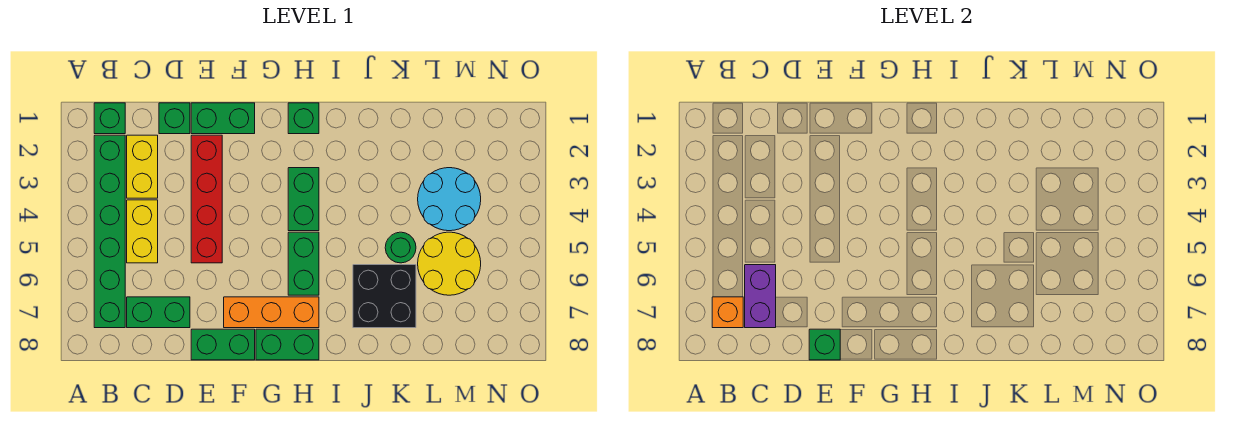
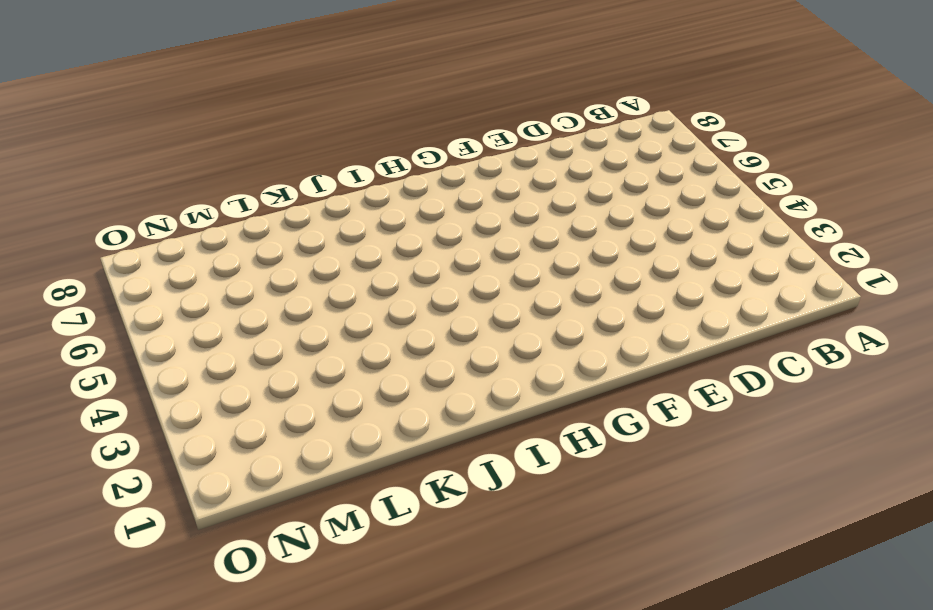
none -> green 1x1 brick [94,103,125,134]
none -> green 1x6 brick [94,135,125,328]
none -> yellow 1x2 brick [127,135,158,198]

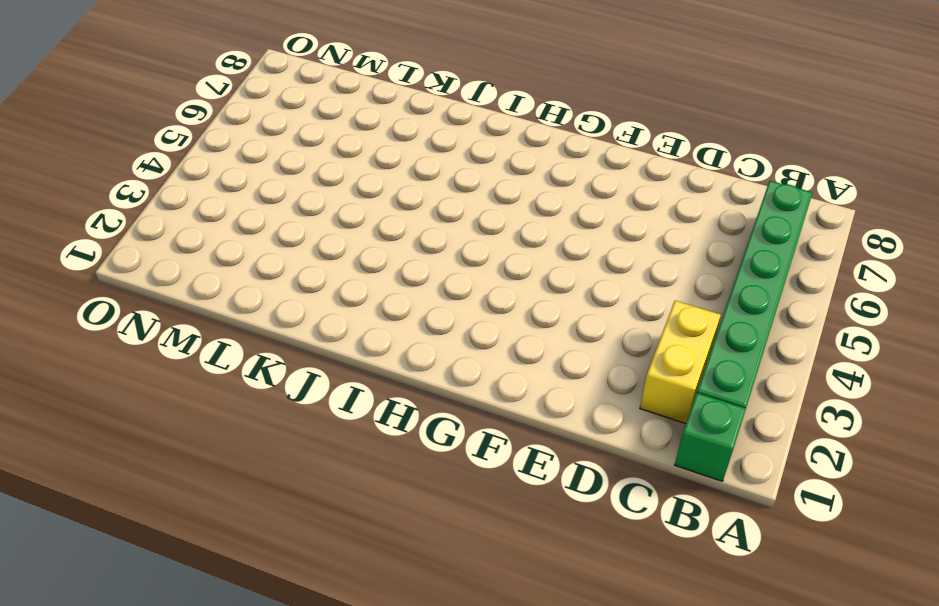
none -> yellow 1x2 brick [127,200,158,263]
none -> green 1x2 brick [127,297,190,328]
none -> green 1x1 brick [159,103,190,134]

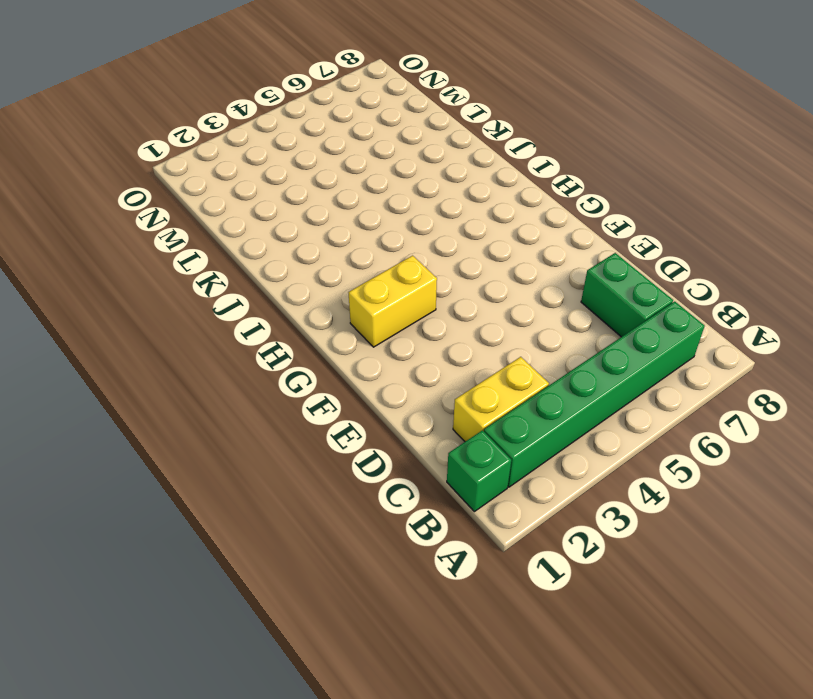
yellow 1x2 brick [348,256,437,347] -> yellow 1x2 brick moved to [127,200,158,263]
none -> green 1x1 brick [159,103,190,134]
none -> green 1x2 brick [191,103,255,134]
none -> red 1x4 brick [191,135,222,263]

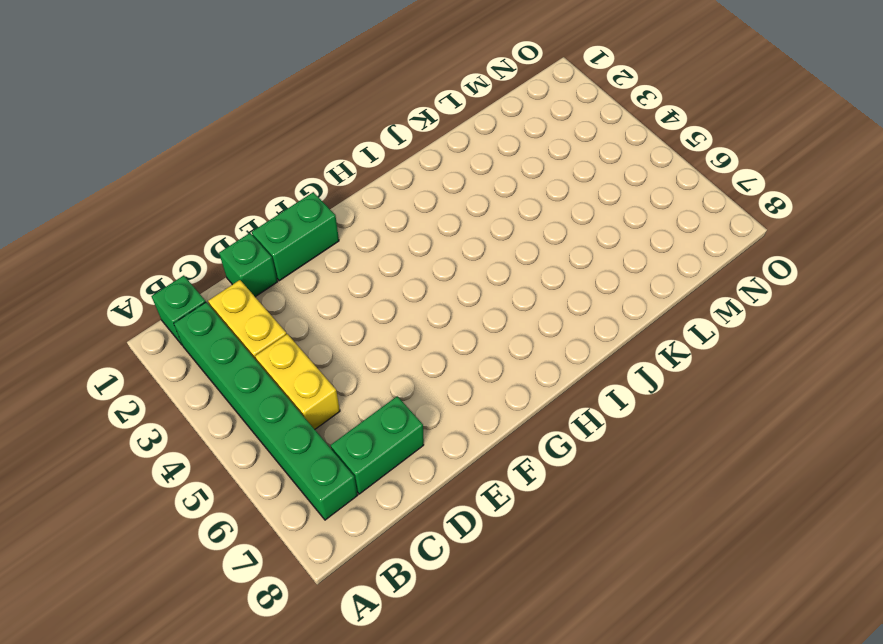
none -> red 1x4 brick [191,135,222,263]
none -> green 1x2 brick [191,329,255,360]
none -> orange 1x3 brick [224,297,319,328]

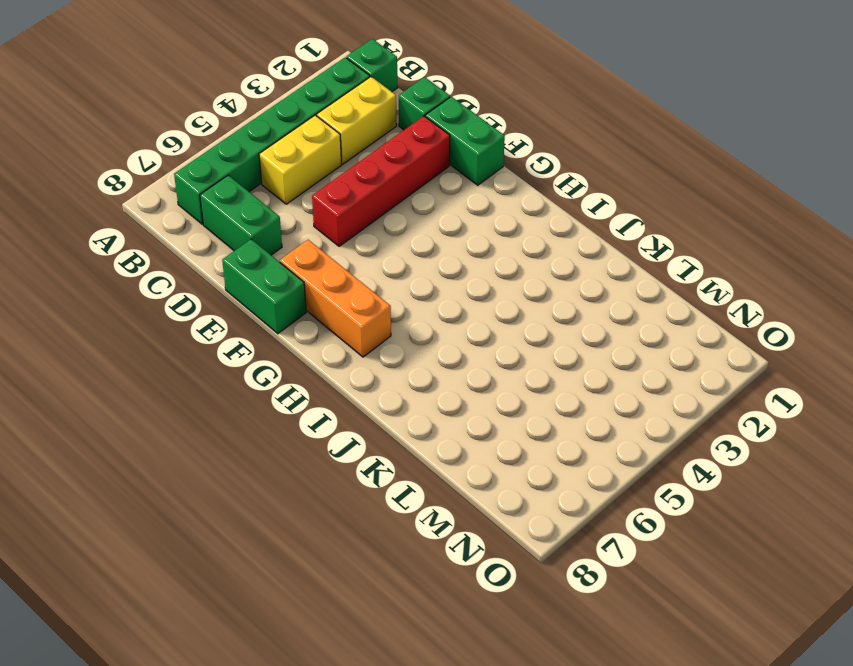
none -> green 1x2 brick [256,329,319,360]
none -> green 1x1 brick [288,103,319,134]
none -> green 1x2 brick [288,168,319,231]

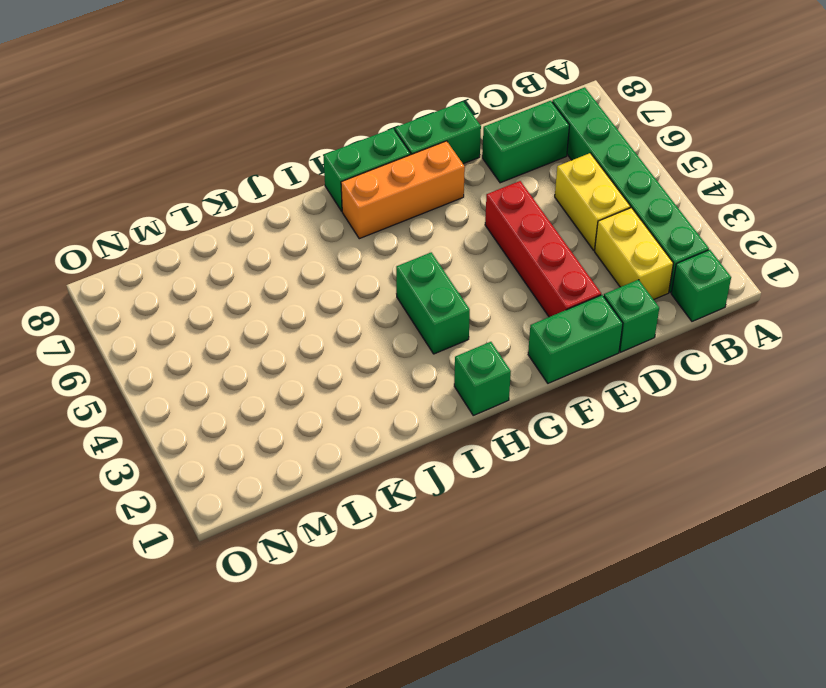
none -> green 1x2 brick [288,232,319,295]
none -> black 2x2 brick [353,265,416,328]
none -> green 1x1 round brick [385,232,416,263]

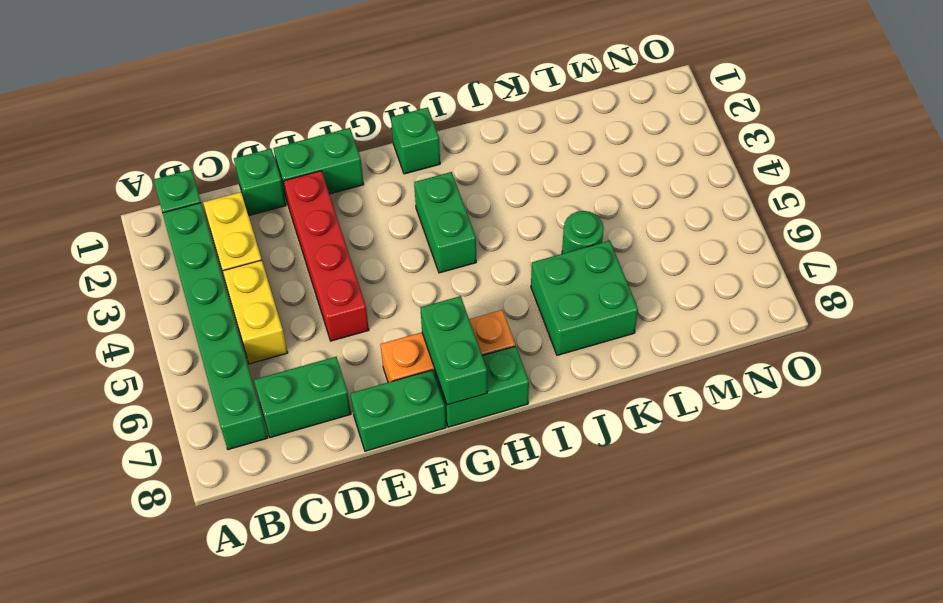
green 1x2 brick [420,296,487,405] -> green 1x2 brick moved to [288,232,319,295]
green 2x2 brick [531,241,638,355] -> black 2x2 brick [353,265,416,328]
none -> cyan 2x2 round brick [418,168,481,231]
none -> yellow 2x2 round brick [418,232,481,295]
none -> orange 1x1 brick [712,297,743,328]

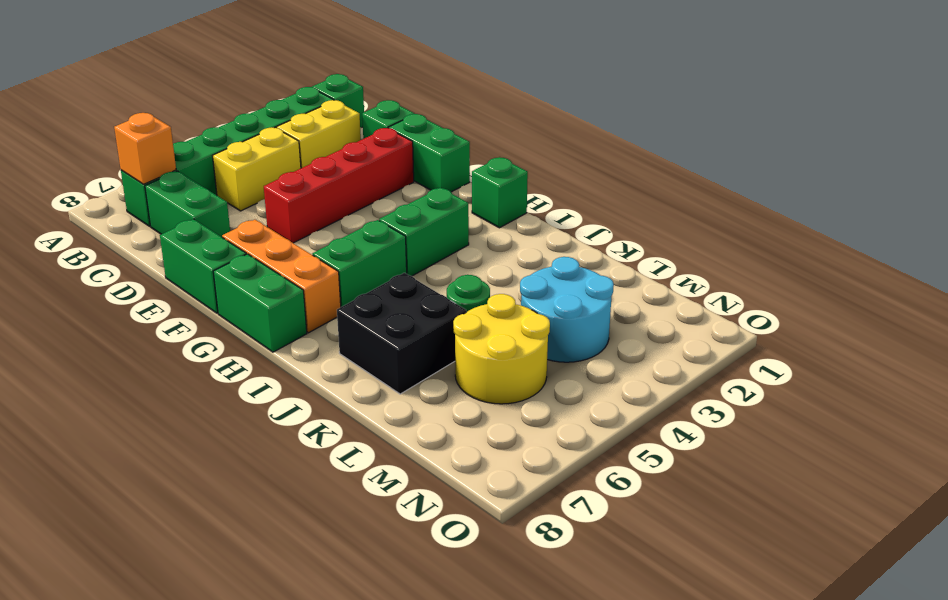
none -> purple 1x2 brick [745,265,776,328]
none -> green 1x1 brick [809,329,840,360]

